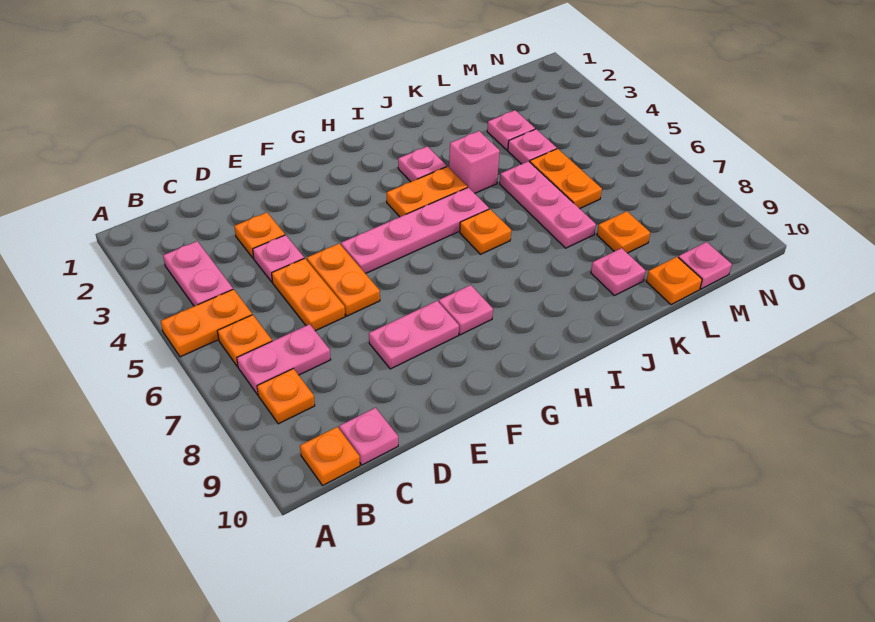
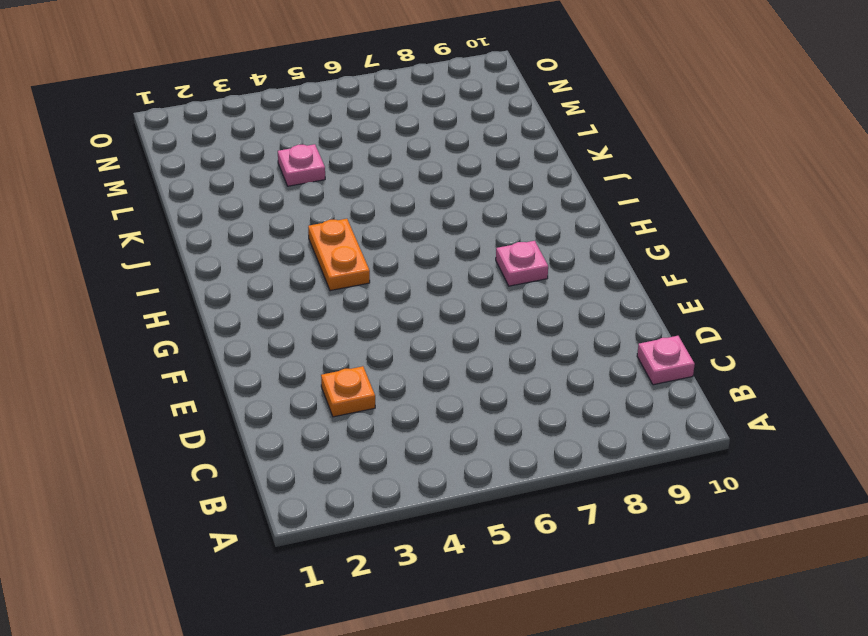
none -> orange 1x2 plate [161,289,252,357]
none -> pink 1x2 plate [163,241,233,306]
none -> orange 1x1 plate [217,315,272,367]

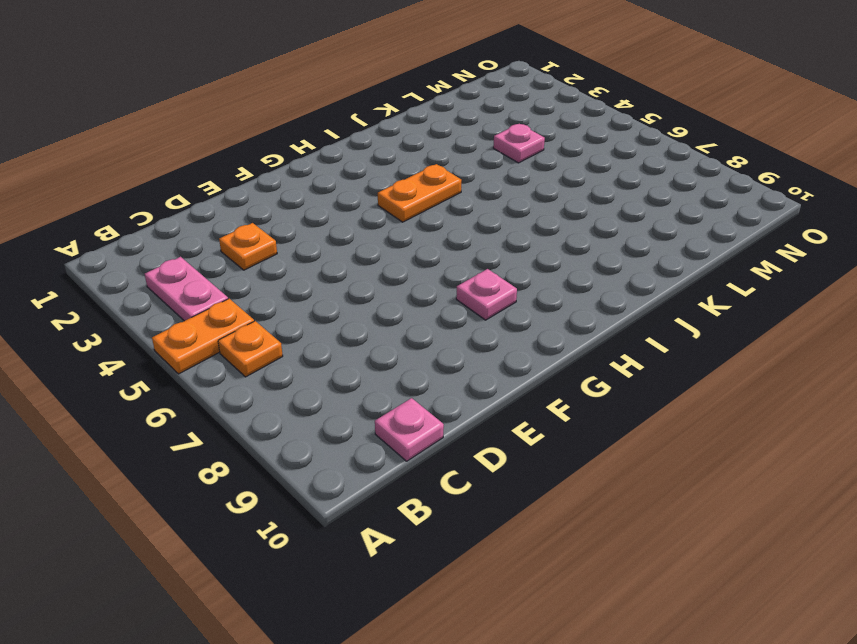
none -> pink 1x2 plate [237,324,330,395]
none -> orange 1x1 plate [257,369,315,424]
none -> orange 1x1 plate [300,427,360,485]

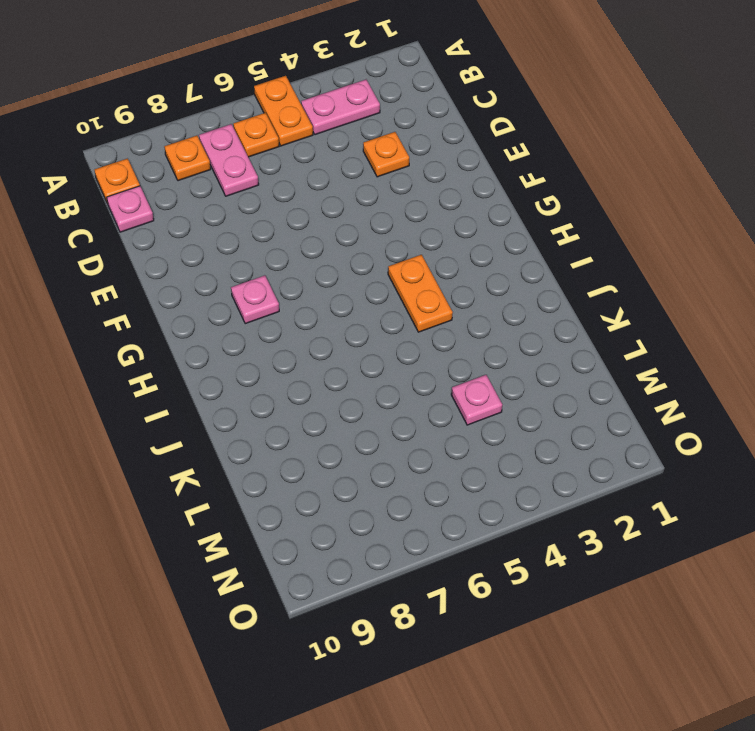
none -> pink 1x1 plate [253,235,304,282]
none -> orange 1x2 plate [272,258,345,331]
none -> orange 1x2 plate [307,244,380,316]

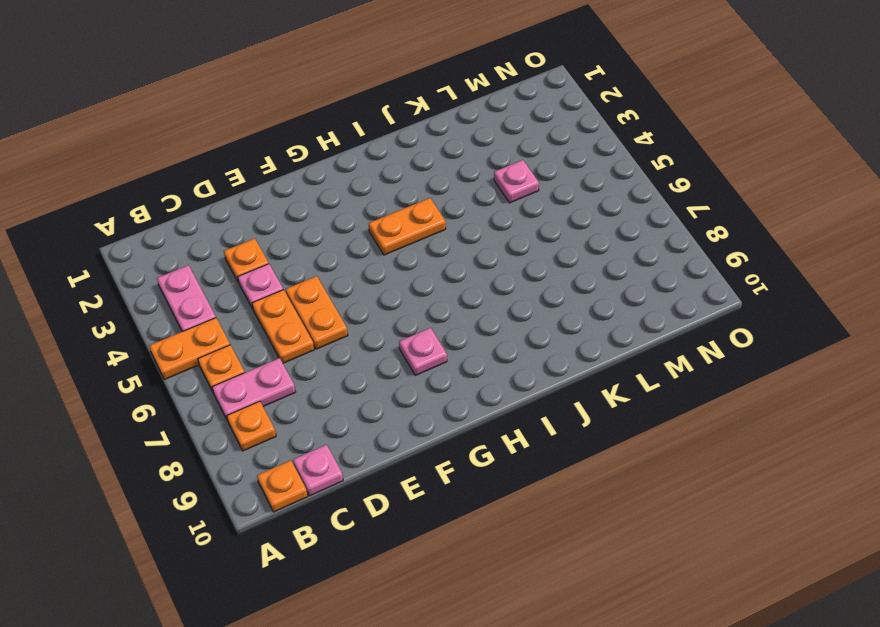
none -> pink 1x2 plate [369,301,459,369]
none -> pink 1x4 plate [341,187,489,274]
none -> pink 1x1 plate [398,146,447,182]

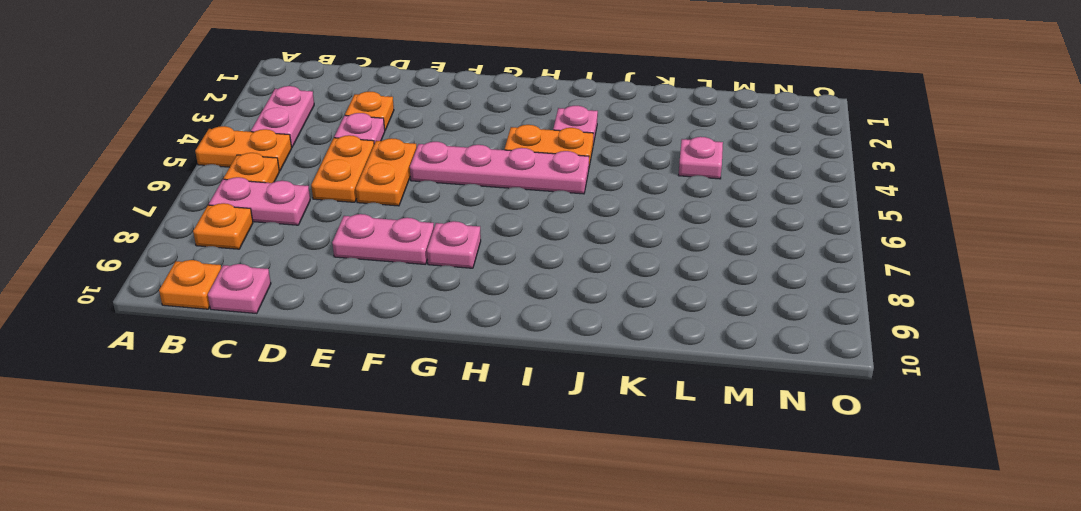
none -> orange 1x1 plate [460,209,511,254]
none -> pink 1x1 brick [449,131,500,193]
none -> pink 1x3 plate [500,161,596,248]

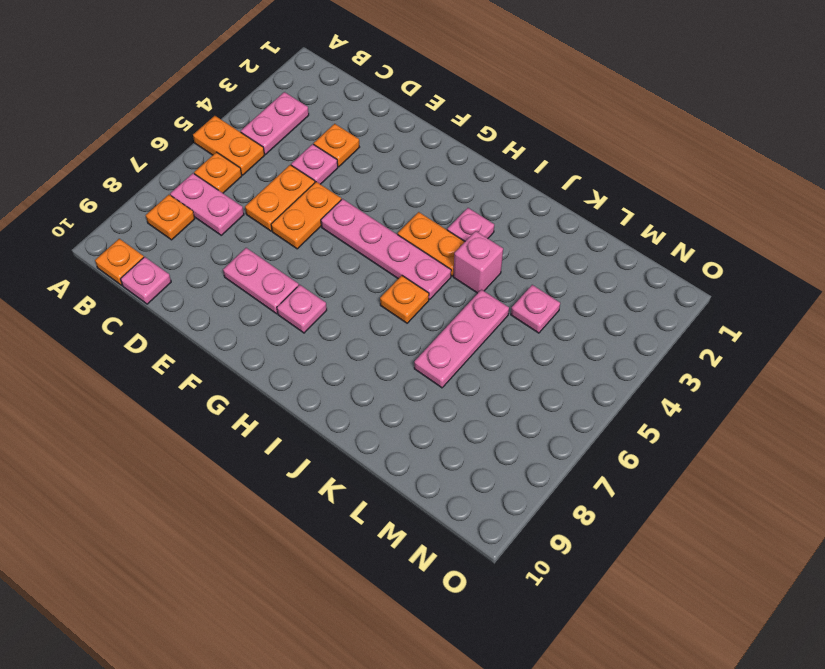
none -> pink 1x1 plate [591,248,646,296]
none -> pink 1x1 plate [487,110,535,150]
none -> orange 1x2 plate [530,149,602,209]

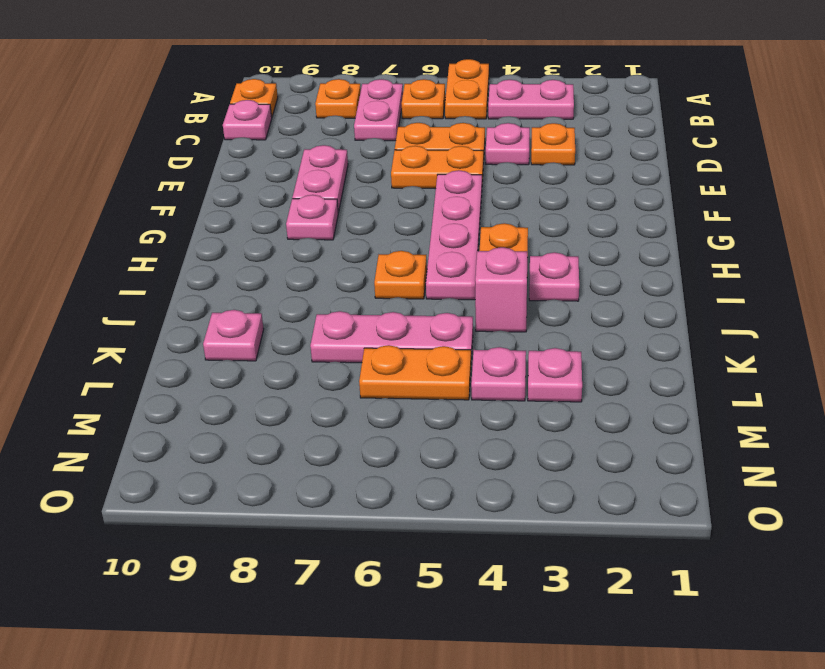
none -> orange 1x1 plate [597,211,650,253]
none -> orange 1x1 plate [646,257,702,305]
none -> pink 1x1 plate [678,242,732,289]

